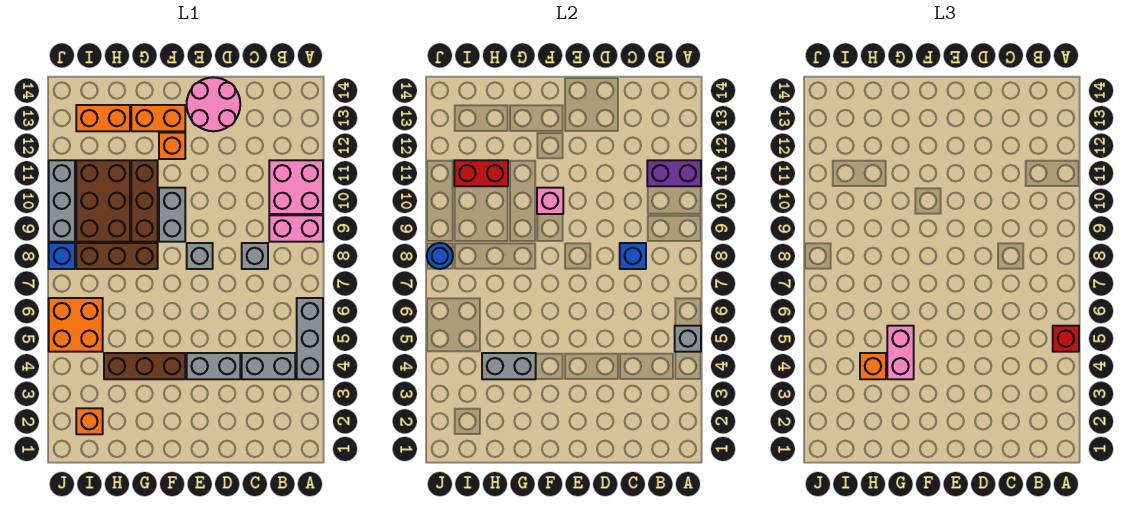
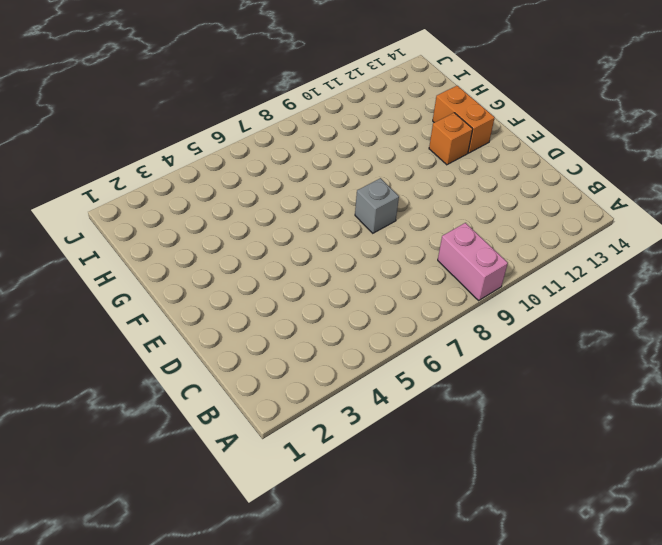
none -> grey 1x3 brick [297,298,323,379]
none -> pink 2x2 brick [269,160,323,214]
none -> grey 1x2 brick [242,353,295,379]
none -> grey 1x1 brick [242,243,268,269]

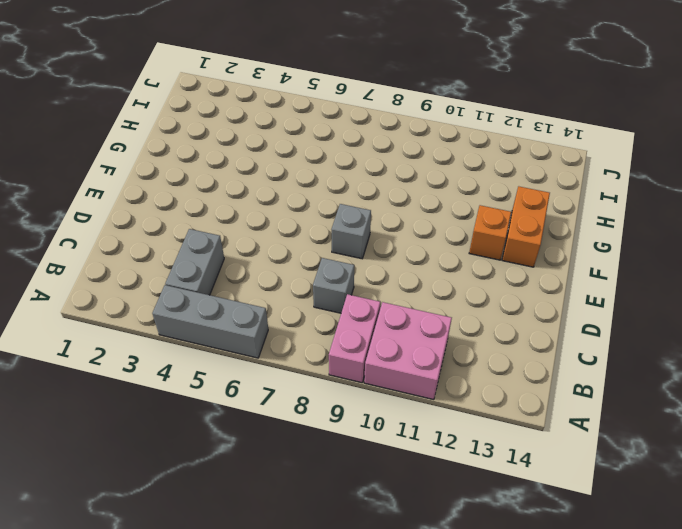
none -> grey 1x2 brick [187,353,240,379]
none -> pink 2x2 round brick [187,77,240,131]
none -> brown 1x3 brick [104,353,185,379]
none -> grey 1x2 brick [159,188,185,242]

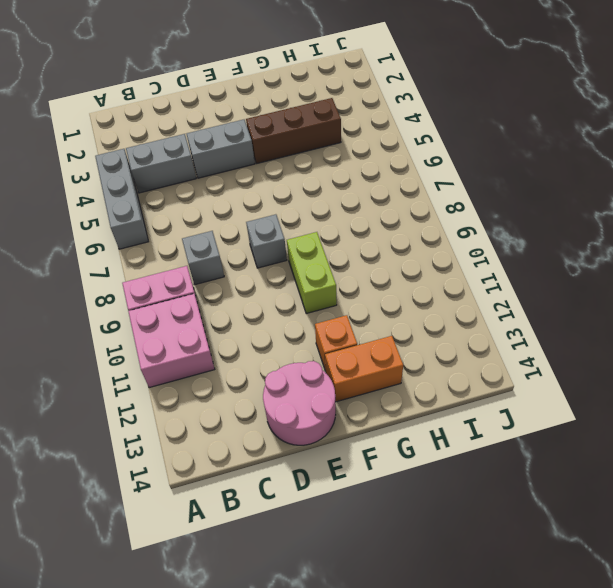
lime 1x2 brick [287,232,337,313] -> grey 1x2 brick [159,188,185,242]
none -> brown 1x3 brick [76,243,158,269]
none -> brown 1x3 brick [131,160,158,242]
none -> brown 2x3 brick [76,160,130,242]
none -> orange 1x2 brick [76,105,130,131]

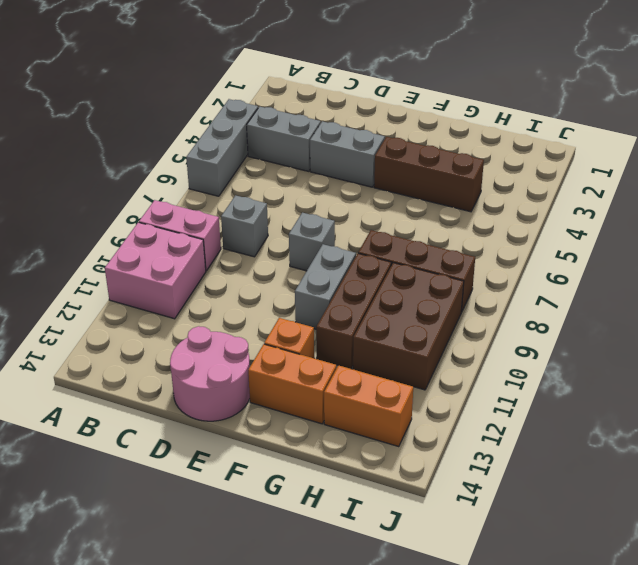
none -> orange 1x1 brick [76,408,103,434]
none -> orange 2x2 brick [49,298,103,352]
none -> blue 1x1 brick [49,243,75,269]
none -> grey 1x3 brick [49,160,75,242]

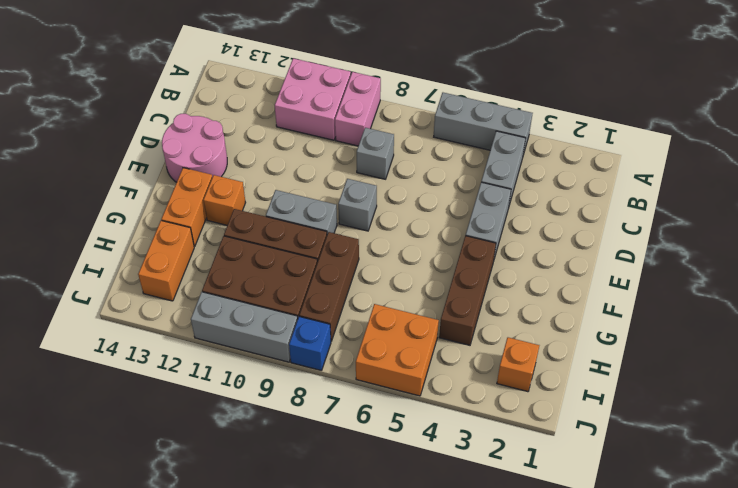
none -> grey 1x1 brick [675,326,701,352]
none -> purple 1x2 brick [647,160,701,186]
none -> blue 1x1 brick [620,243,646,269]
none -> pink 1x1 brick [537,188,563,214]

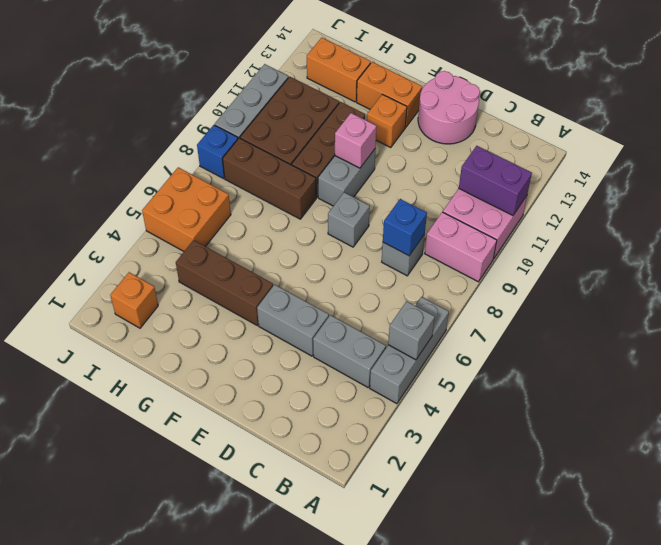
none -> grey 1x2 brick [482,353,536,379]
none -> red 1x2 brick [454,160,508,186]
none -> blue 1x1 round brick [427,243,453,269]
none -> red 1x1 brick [1053,326,1079,352]

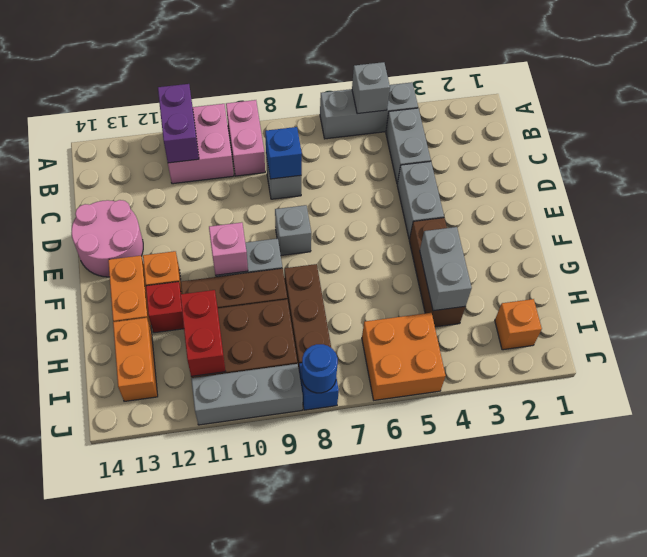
red 1x1 brick [146,282,184,333] -> red 1x1 brick moved to [1053,326,1079,352]
none -> pink 1x2 brick [887,326,914,379]
none -> orange 1x1 brick [860,353,886,379]

